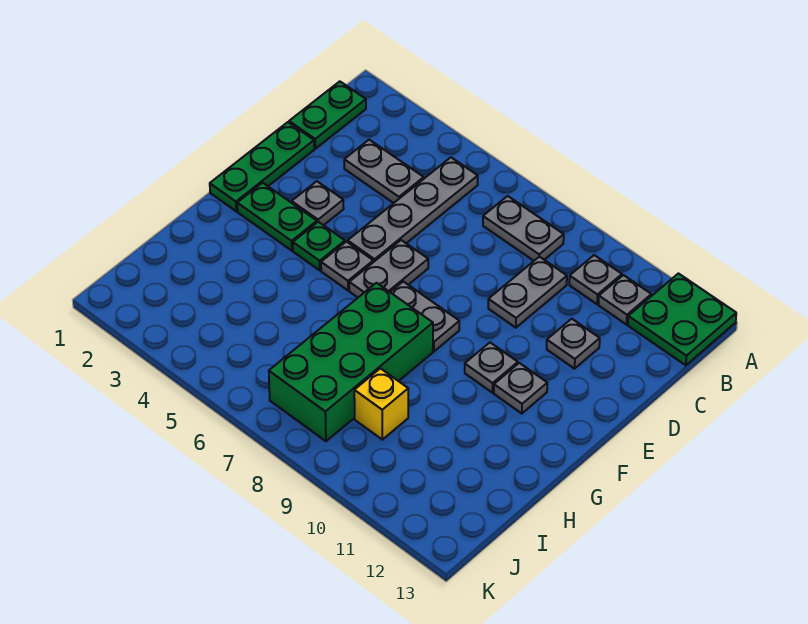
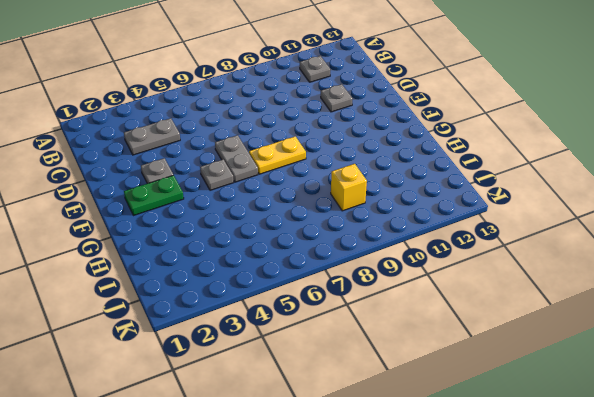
yellow 1x2 plate [249,136,306,174] -> grey 1x2 plate [390,282,459,351]
none -> green 2x2 plate [628,274,736,365]
none -> green 1x2 plate [289,81,366,149]
none -> grey 1x4 plate [348,157,478,262]

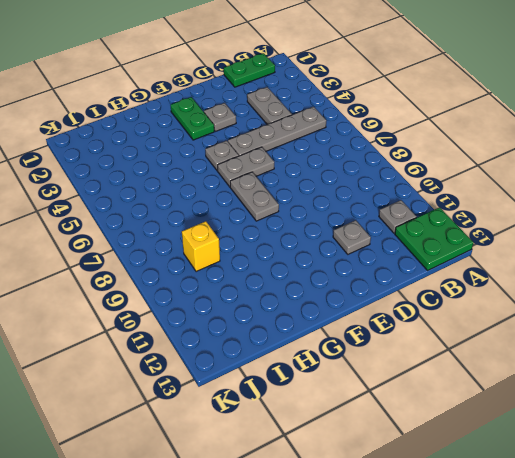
none -> grey 1x2 plate [483,196,564,261]
none -> grey 1x1 plate [569,255,622,304]
none -> grey 1x2 plate [488,257,567,328]

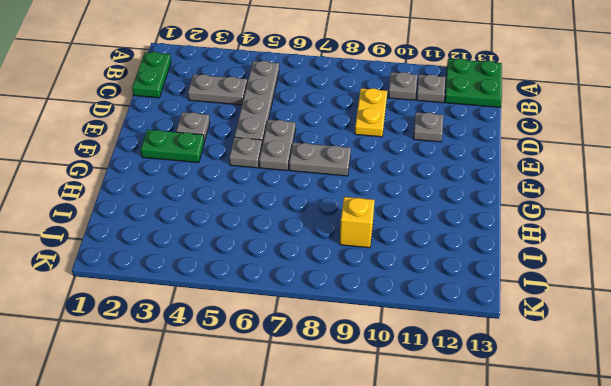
yellow 1x2 plate [355,88,387,137] -> grey 1x2 plate [488,257,567,328]
none -> grey 1x2 plate [483,196,564,261]
none -> green 1x3 plate [210,122,314,211]
none -> green 1x1 plate [293,222,345,270]

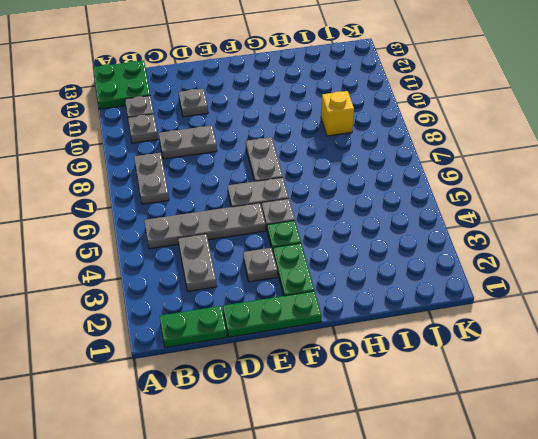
none -> grey 1x1 plate [465,343,518,393]
none -> grey 1x1 plate [494,363,547,414]
none -> green 2x4 brick [269,283,433,441]

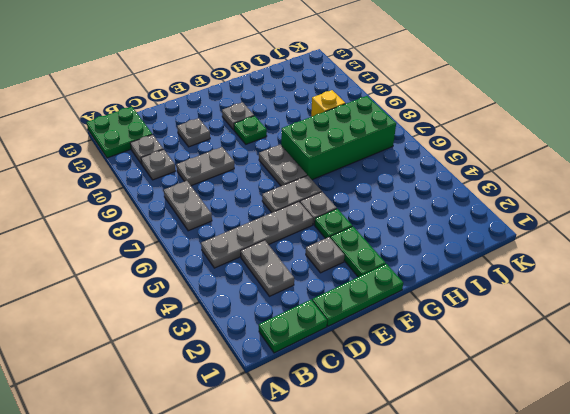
green 1x1 plate [234,116,267,144] -> grey 1x1 plate [465,343,518,393]

